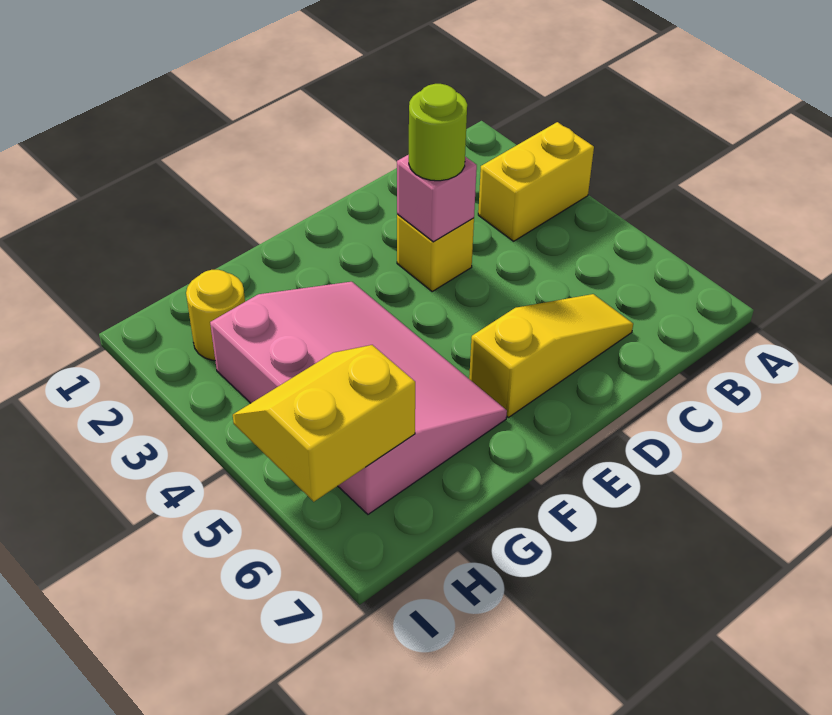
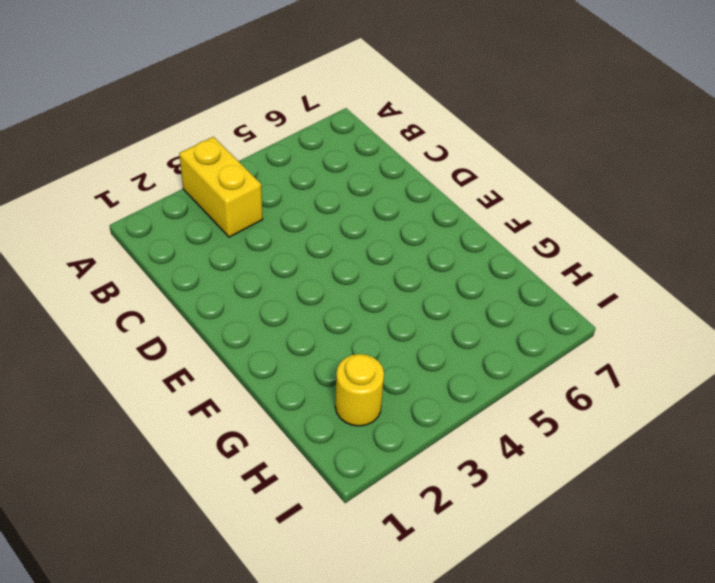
none -> yellow 1x3 slope [469,294,633,417]
none -> yellow 1x1 brick [397,214,474,292]

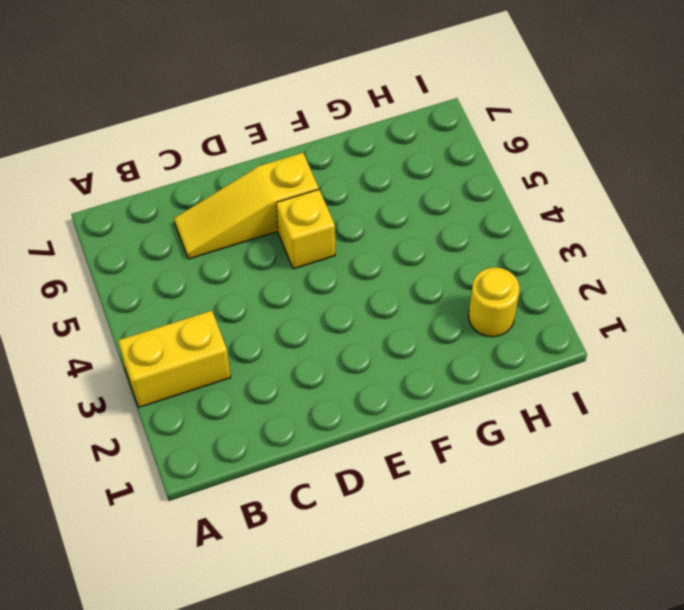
yellow 1x1 brick [276,190,335,269] -> yellow 1x1 brick moved to [397,214,474,292]
none -> pink 3x4 slope [210,282,507,514]
none -> pink 1x1 brick [397,155,477,242]

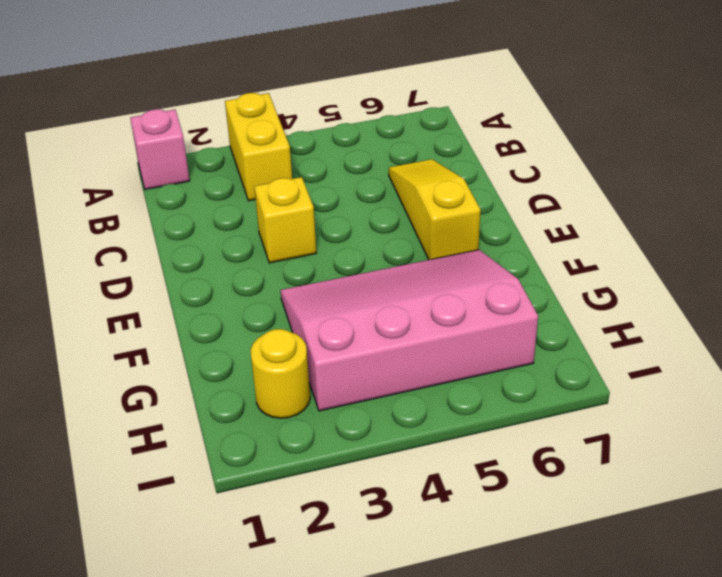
pink 1x1 brick [130,109,190,189] -> pink 1x1 brick moved to [397,155,477,242]
none -> yellow 2x2 slope [233,345,415,502]
none -> lime 1x1 round brick [409,84,467,181]

